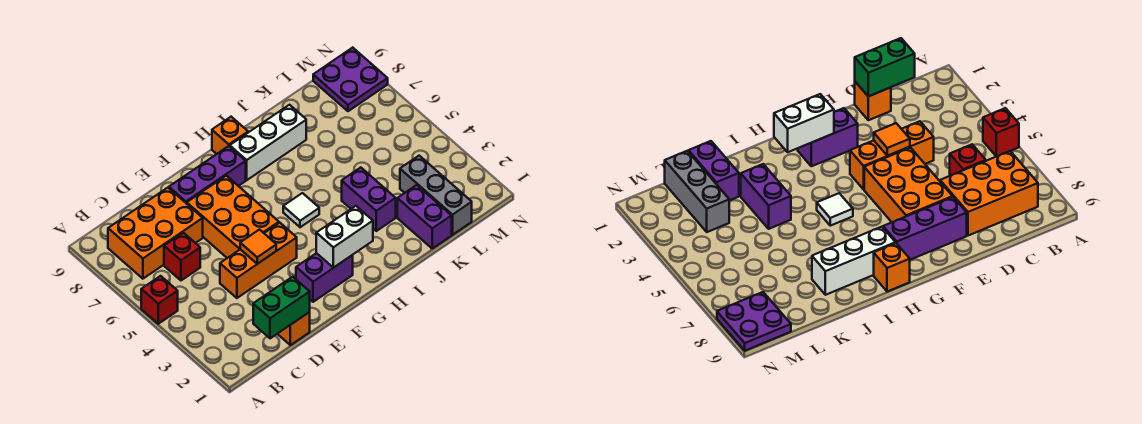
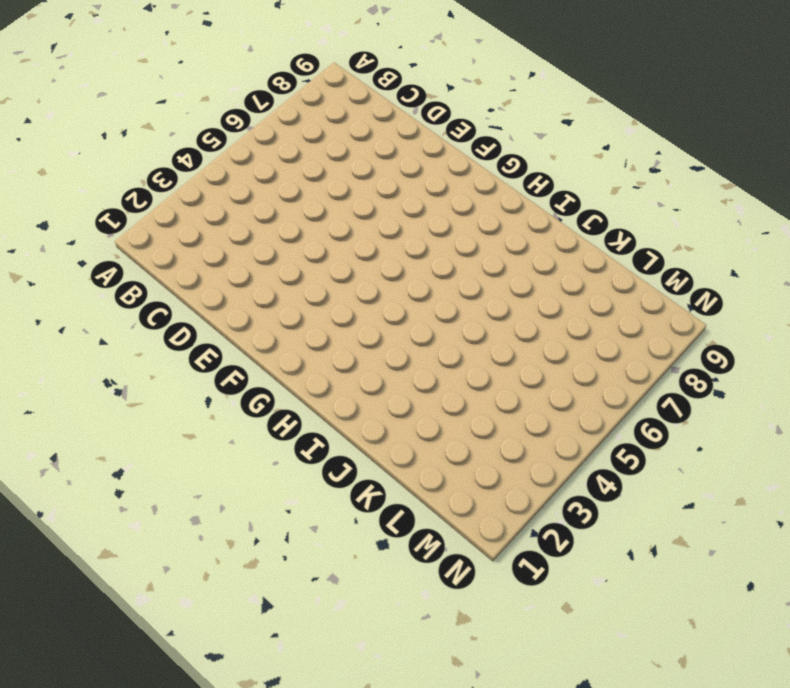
none -> red 1x1 brick [141,276,178,324]
none -> orange 2x3 brick [108,188,203,279]
none -> red 1x1 brick [164,233,200,280]

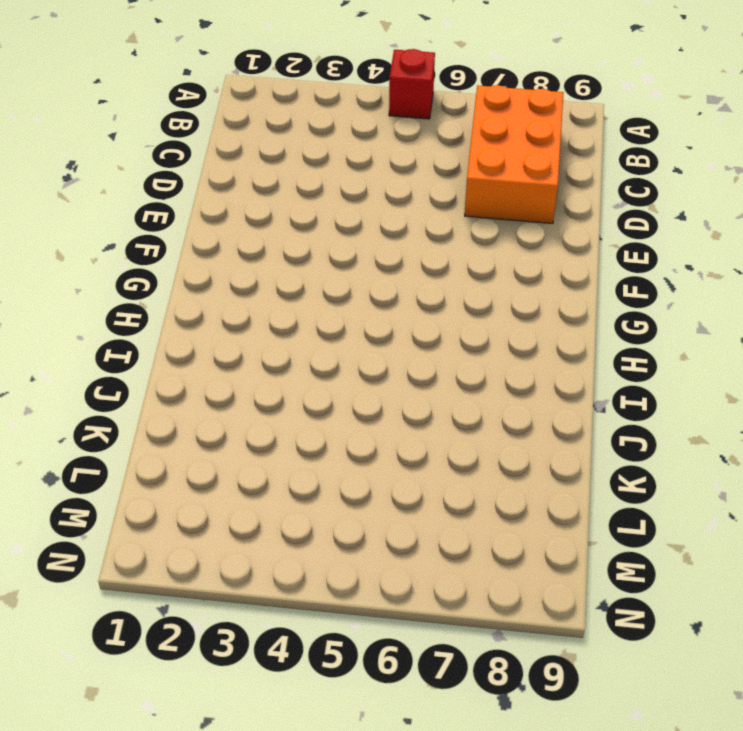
none -> red 1x1 brick [164,233,200,280]
none -> orange 1x1 brick [278,312,310,345]
none -> orange 1x3 brick [220,223,297,298]

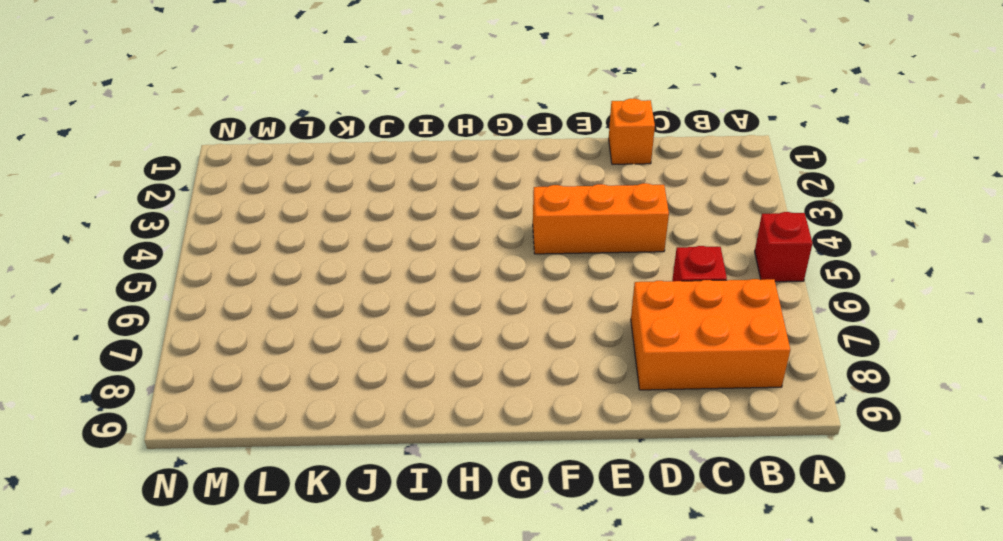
none -> orange 2x3 brick [187,176,279,258]
none -> purple 1x3 brick [169,146,246,204]
none -> purple 1x2 brick [296,253,353,302]

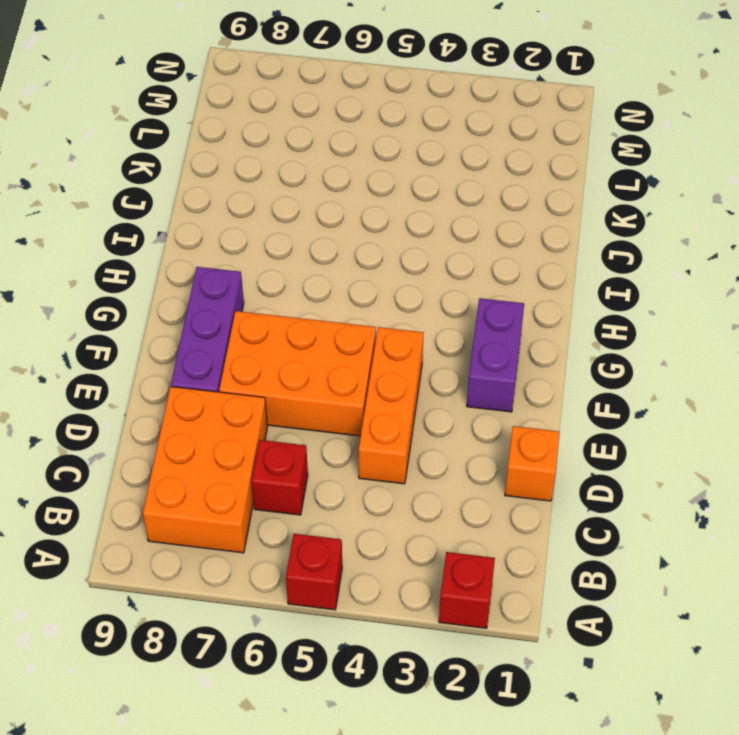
red 1x1 brick [439,552,495,628] -> none
none -> white 1x1 tile [283,193,319,227]
none -> white 1x3 brick [230,105,306,180]
none -> orange 1x1 brick [212,117,248,154]

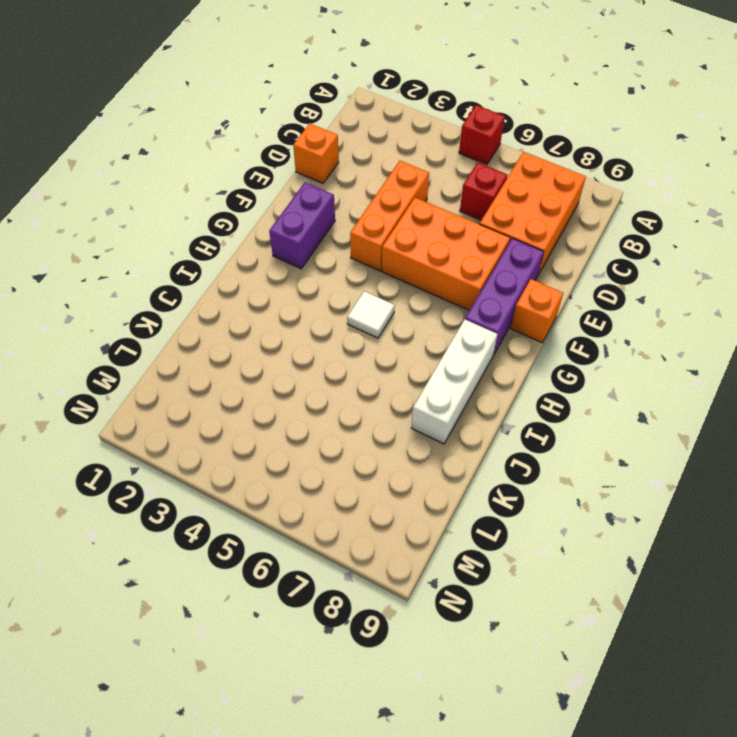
orange 1x1 brick [511,279,563,343] -> orange 1x1 brick moved to [212,117,248,154]
none -> purple 1x2 brick [342,167,396,231]
none -> purple 1x2 brick [397,185,452,248]
none -> grey 1x3 brick [400,156,472,235]

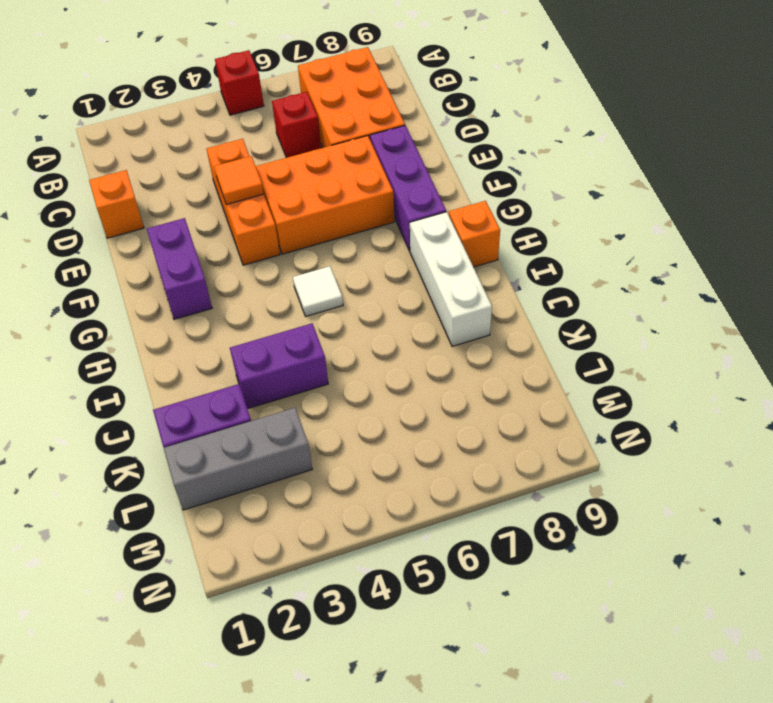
none -> purple 2x2 plate [313,48,388,111]
none -> green 1x2 brick [253,277,310,338]
none -> white 1x2 brick [316,206,373,268]

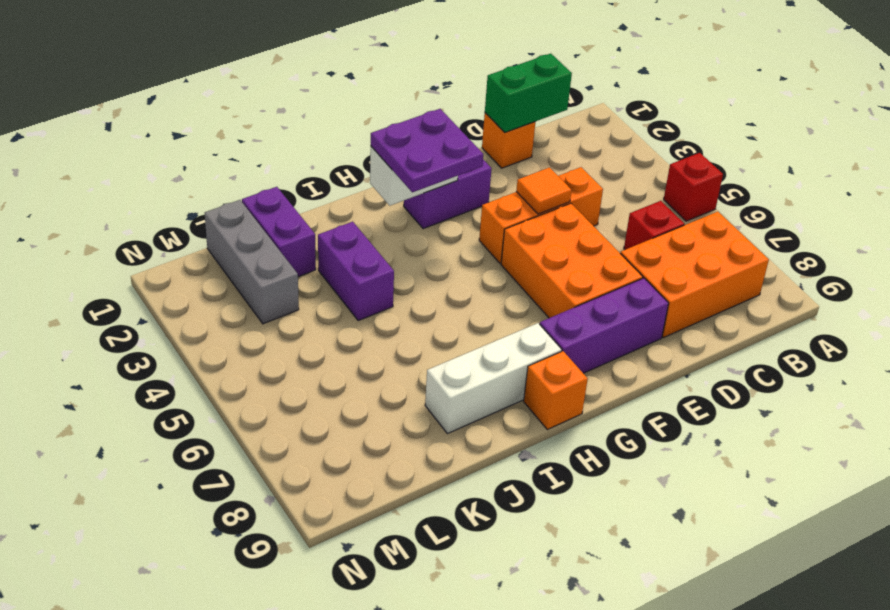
purple 2x2 plate [371,109,483,192] -> purple 2x2 plate moved to [313,48,388,111]
none -> white 1x1 tile [283,193,319,227]

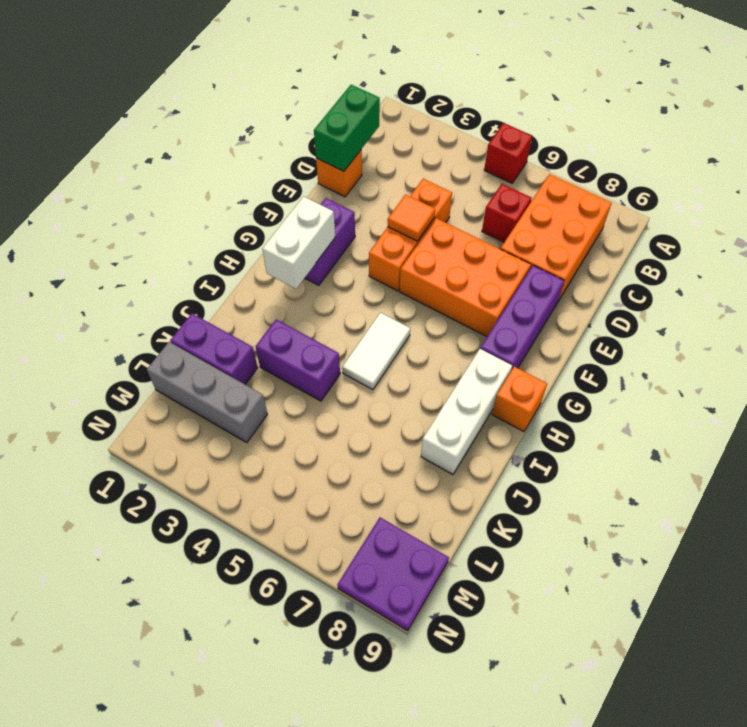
white 1x2 tile [342,313,410,390] -> white 1x1 tile [283,193,319,227]

